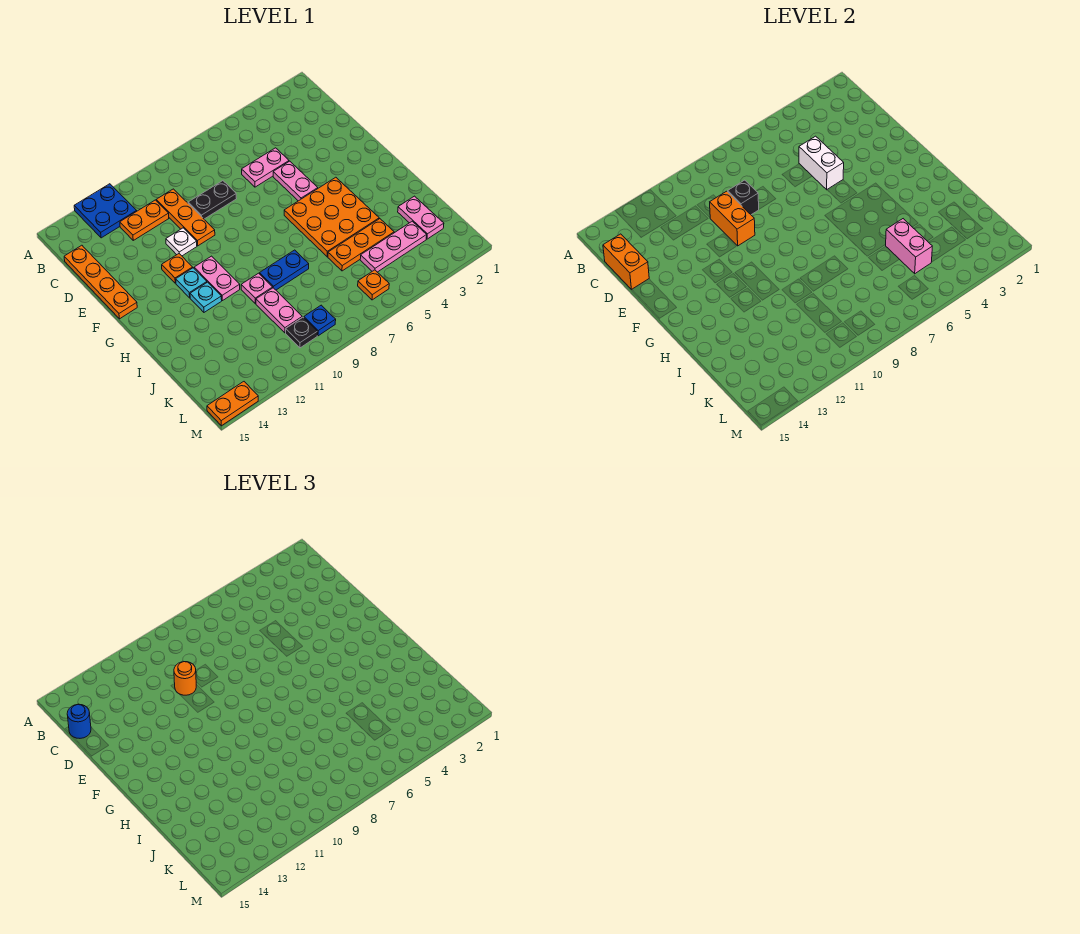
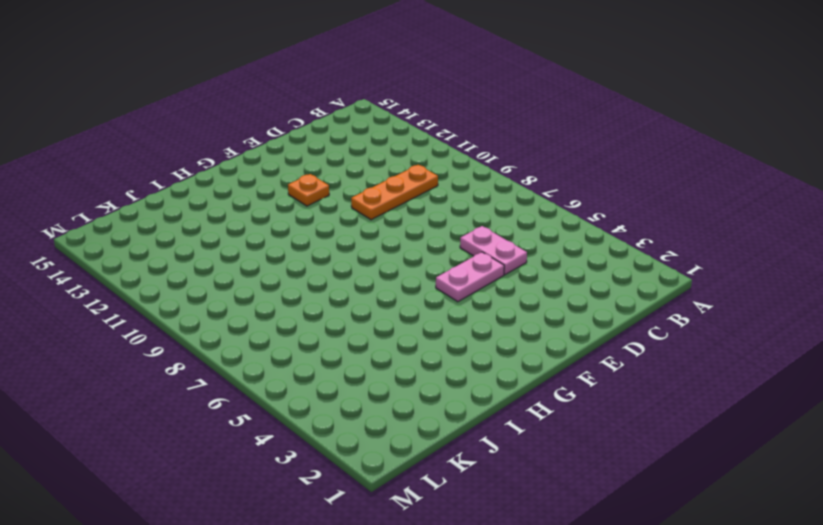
none -> blue 2x2 plate [74,184,137,238]
none -> orange 1x2 plate [120,200,169,240]
none -> orange 1x4 plate [64,245,137,319]
none -> black 1x2 plate [188,181,237,219]

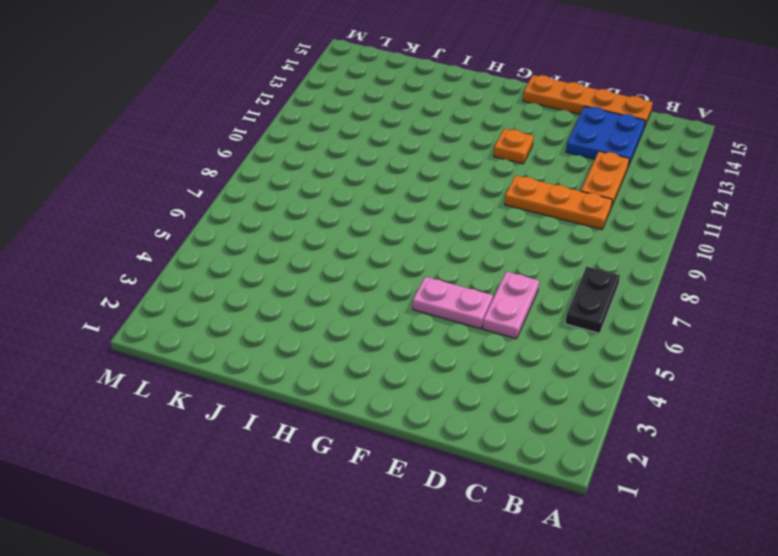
black 1x2 plate [565,267,620,333] -> black 1x2 plate moved to [188,181,237,219]
blue 2x2 plate [566,106,645,166] -> blue 2x2 plate moved to [74,184,137,238]
none -> white 1x1 plate [166,228,197,256]
none -> orange 3x3 plate [284,177,379,257]
none -> pink 1x2 plate [194,256,240,301]
none -> cyan 1x1 plate [176,268,207,298]

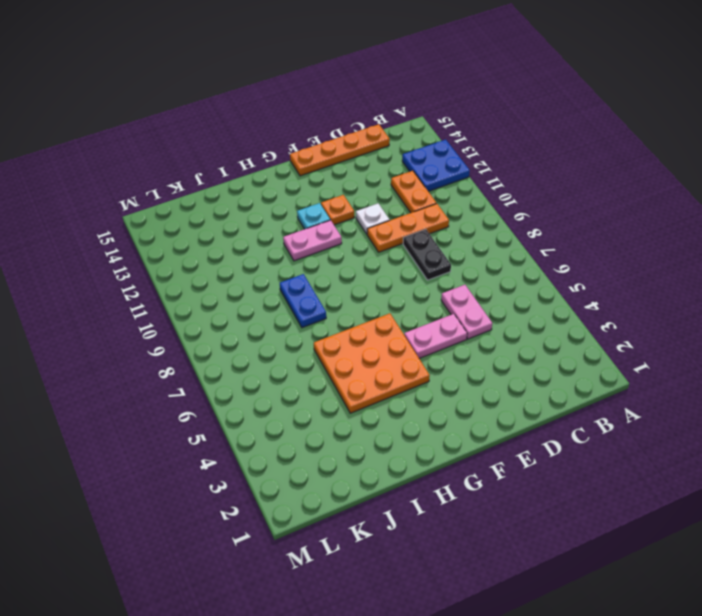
none -> cyan 1x1 plate [190,282,222,312]
none -> pink 1x1 plate [241,273,273,303]
none -> pink 1x2 plate [398,196,444,239]
none -> orange 1x3 plate [328,219,394,271]

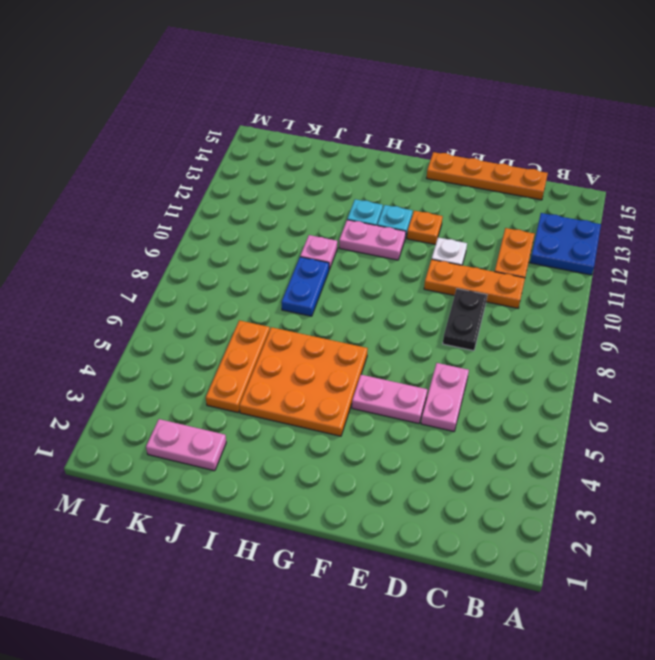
none -> pink 1x2 plate [256,288,302,333]
none -> pink 1x3 plate [360,221,427,272]
none -> orange 1x1 plate [358,270,389,300]
none -> blue 1x1 plate [304,305,336,336]

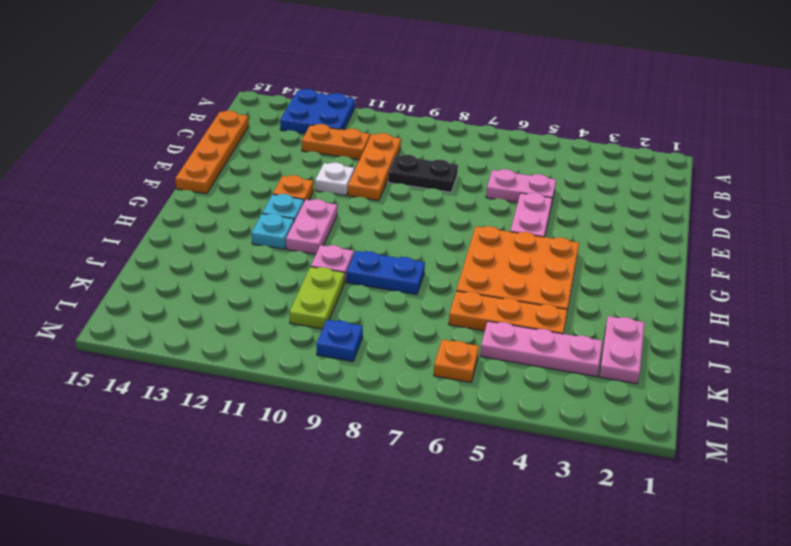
lime 1x2 plate [289,267,345,329] -> pink 1x2 plate [256,288,302,333]
none -> black 1x1 plate [286,317,317,348]
none -> orange 1x2 plate [207,382,258,426]
none -> orange 1x2 brick [603,234,649,289]
none -> white 1x2 brick [799,136,844,190]

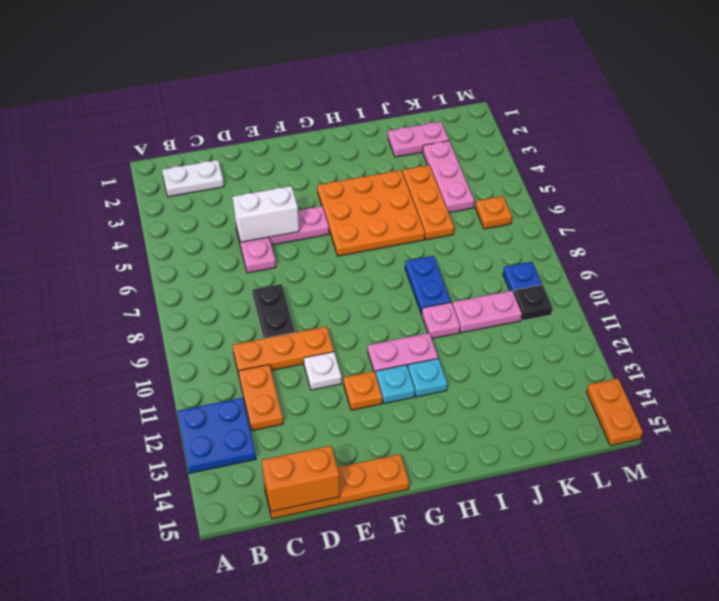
white 1x2 plate [162,160,224,197] -> none
none -> black 1x1 brick [728,180,759,215]
none -> orange 1x2 brick [710,191,755,246]
none -> pink 1x2 brick [886,219,932,274]
none -> blue 1x1 round brick [67,704,91,738]

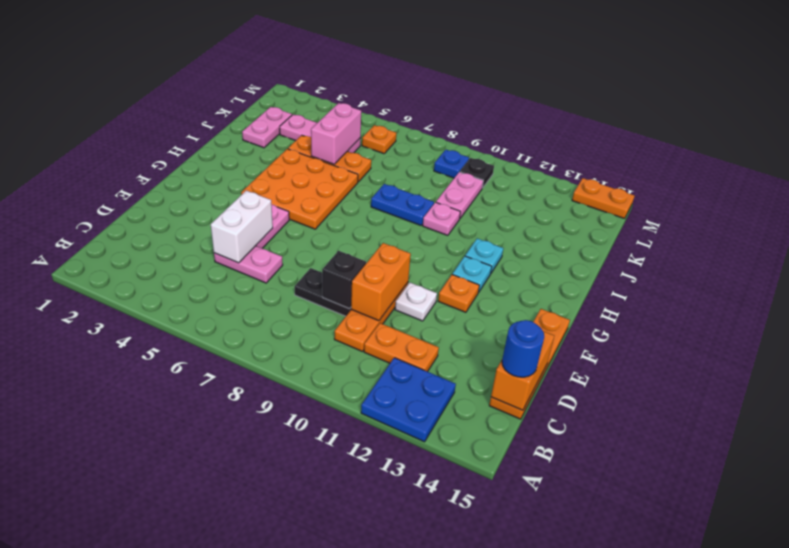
none -> pink 1x2 plate [194,256,240,301]
none -> orange 1x1 round brick [174,662,196,695]

